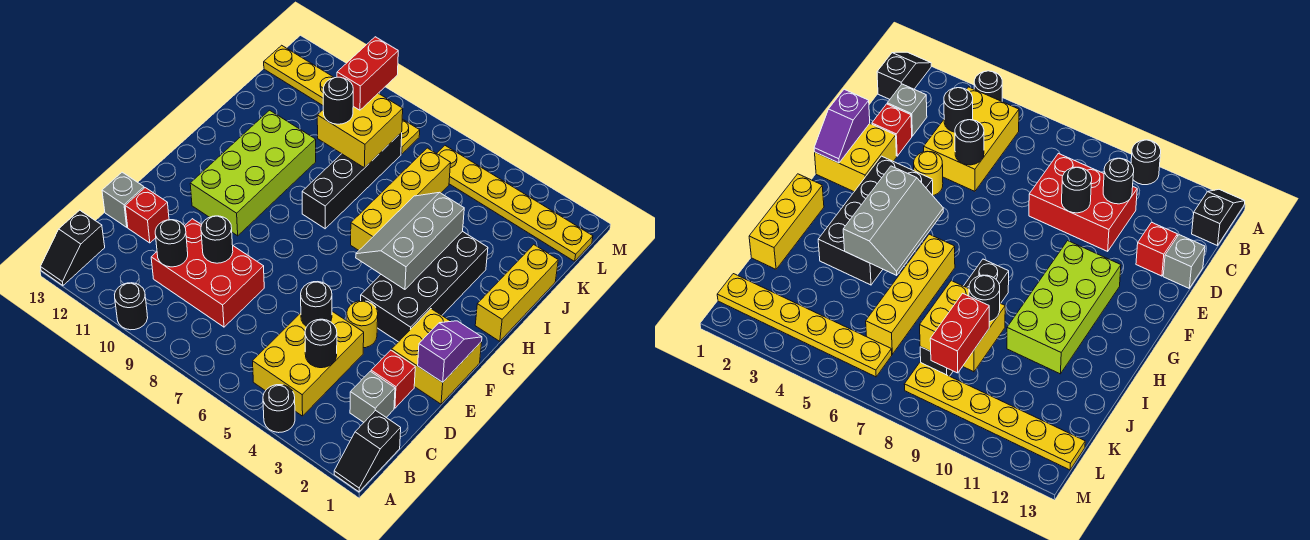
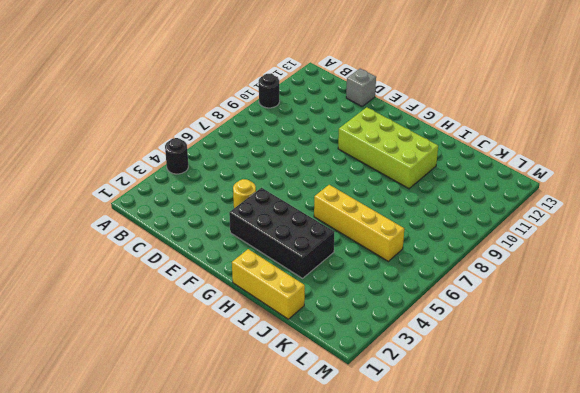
none -> black 1x2 slope [334,410,401,492]
none -> black 1x2 slope [41,210,105,285]
none -> yellow 2x3 brick [253,311,364,416]

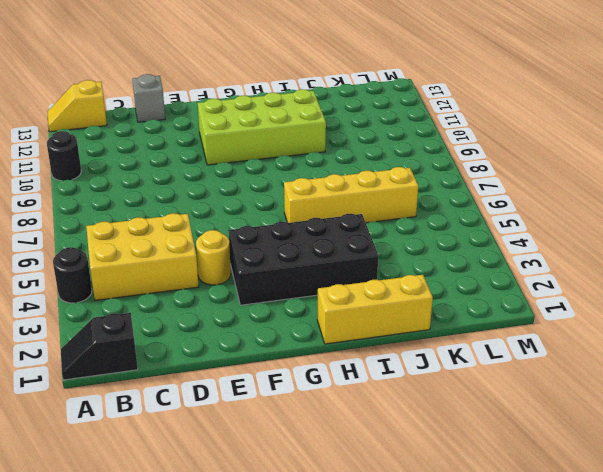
yellow 1x2 slope [48,80,107,132] -> black 1x2 slope [41,210,105,285]
none -> grey 1x1 brick [350,371,395,422]
none -> red 2x3 brick [151,219,264,327]
none -> red 1x1 brick [371,350,415,408]

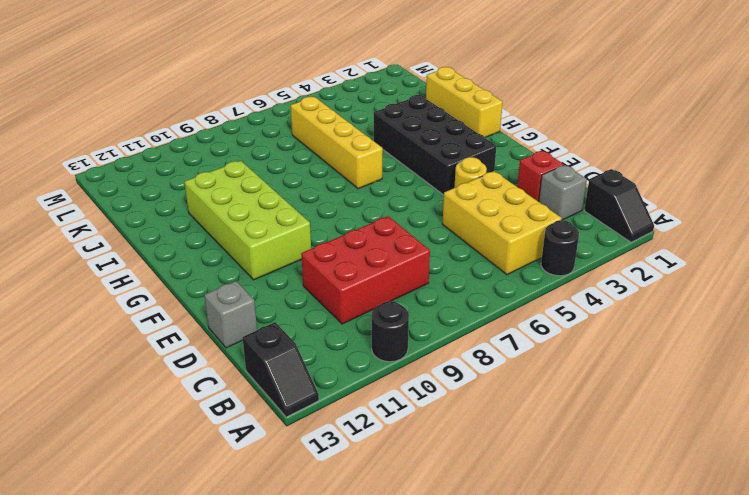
none -> red 1x1 brick [125,188,169,243]
none -> yellow 2x2 brick [392,309,482,404]
none -> black 1x4 brick [302,132,402,229]

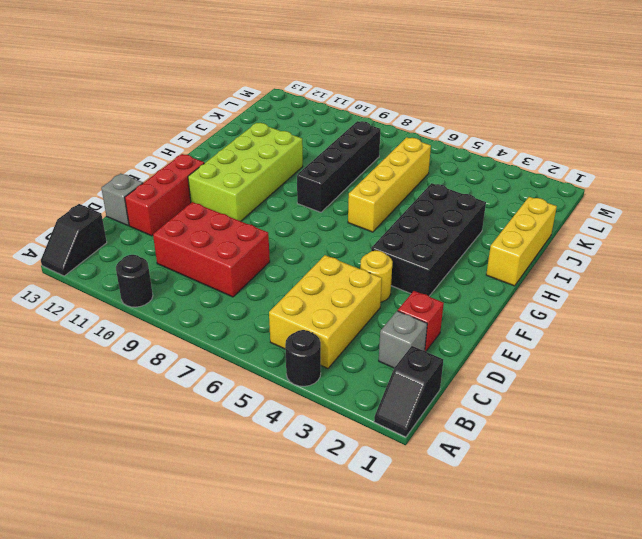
red 1x3 brick [125,154,204,236] -> red 1x1 brick [125,188,169,243]
none -> yellow 2x2 brick [392,309,482,404]
none -> yellow 1x6 plate [437,146,593,261]
none -> yellow 1x6 plate [264,45,420,154]

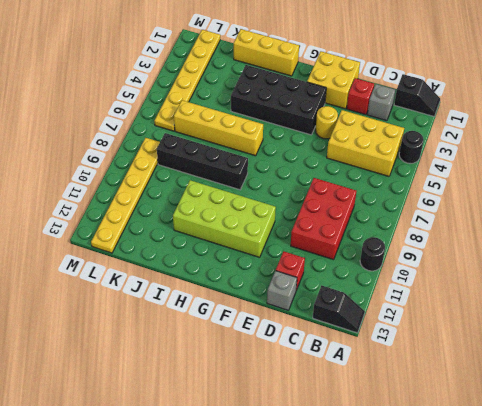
none -> black 1x1 round brick [305,319,337,368]
none -> black 1x1 round brick [155,220,188,267]
none -> black 1x1 round brick [301,282,332,327]

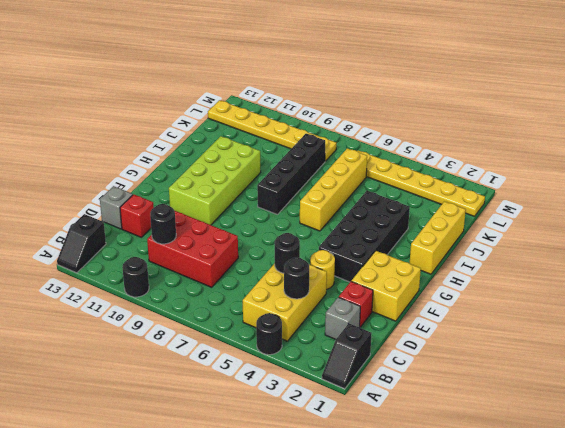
none -> black 1x1 round brick [201,216,233,263]
none -> purple 1x2 slope [418,321,482,382]
none -> grey 2x3 slope [356,192,464,289]

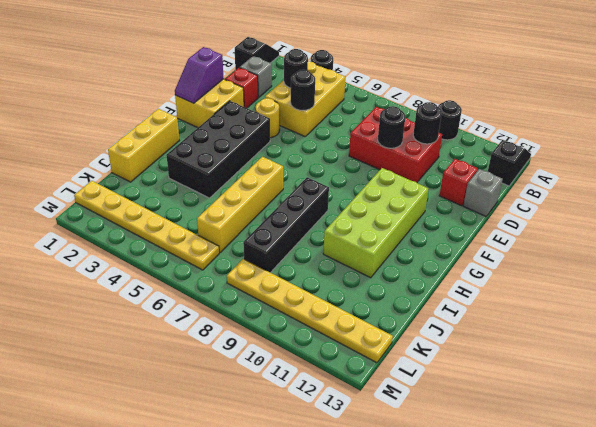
none -> grey 2x3 slope [356,192,464,289]
none -> yellow 2x2 brick [317,93,403,168]
none -> black 1x1 round brick [323,77,353,124]

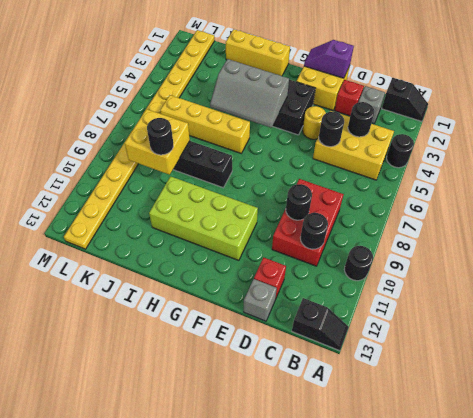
none -> red 1x2 brick [337,37,398,110]

